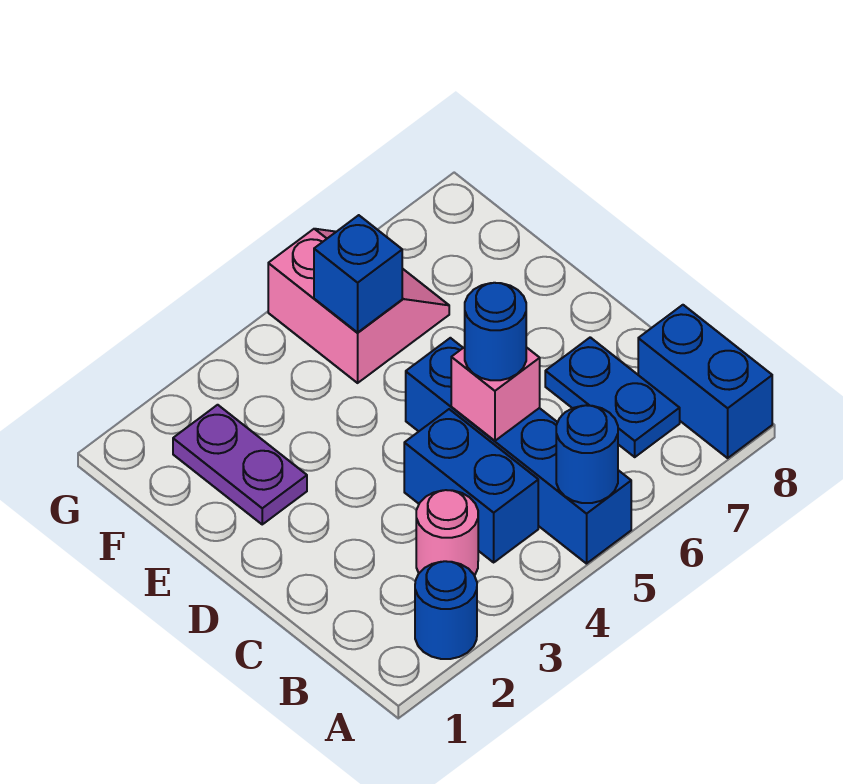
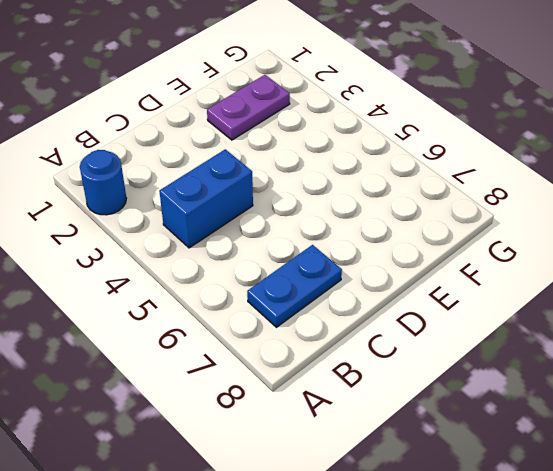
none -> blue 1x4 brick [406,338,631,564]
none -> blue 1x2 brick [638,305,772,458]
none -> pink 1x1 round brick [416,490,478,576]

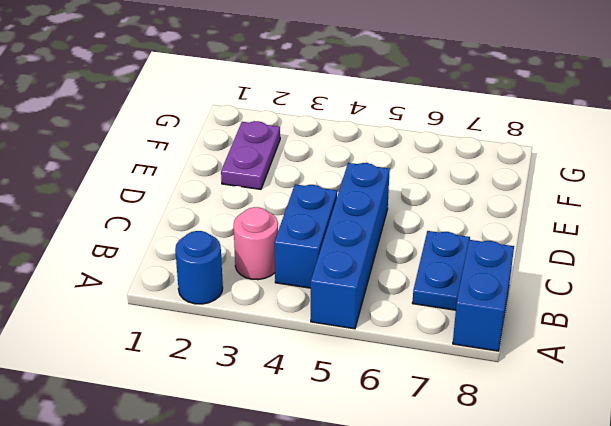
none -> pink 2x2 slope [268,229,449,383]
none -> blue 1x1 round brick [556,405,618,503]
none -> pink 1x1 brick [451,347,540,441]

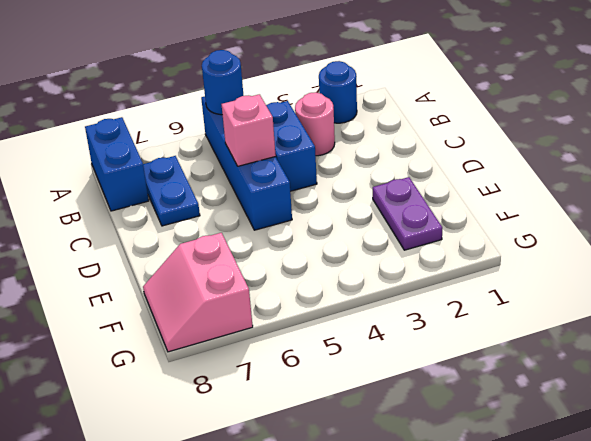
pink 2x2 slope [143,233,253,352] -> pink 2x2 slope moved to [268,229,449,383]
none -> blue 1x1 brick [314,215,402,332]
none -> blue 1x1 round brick [465,283,526,380]

